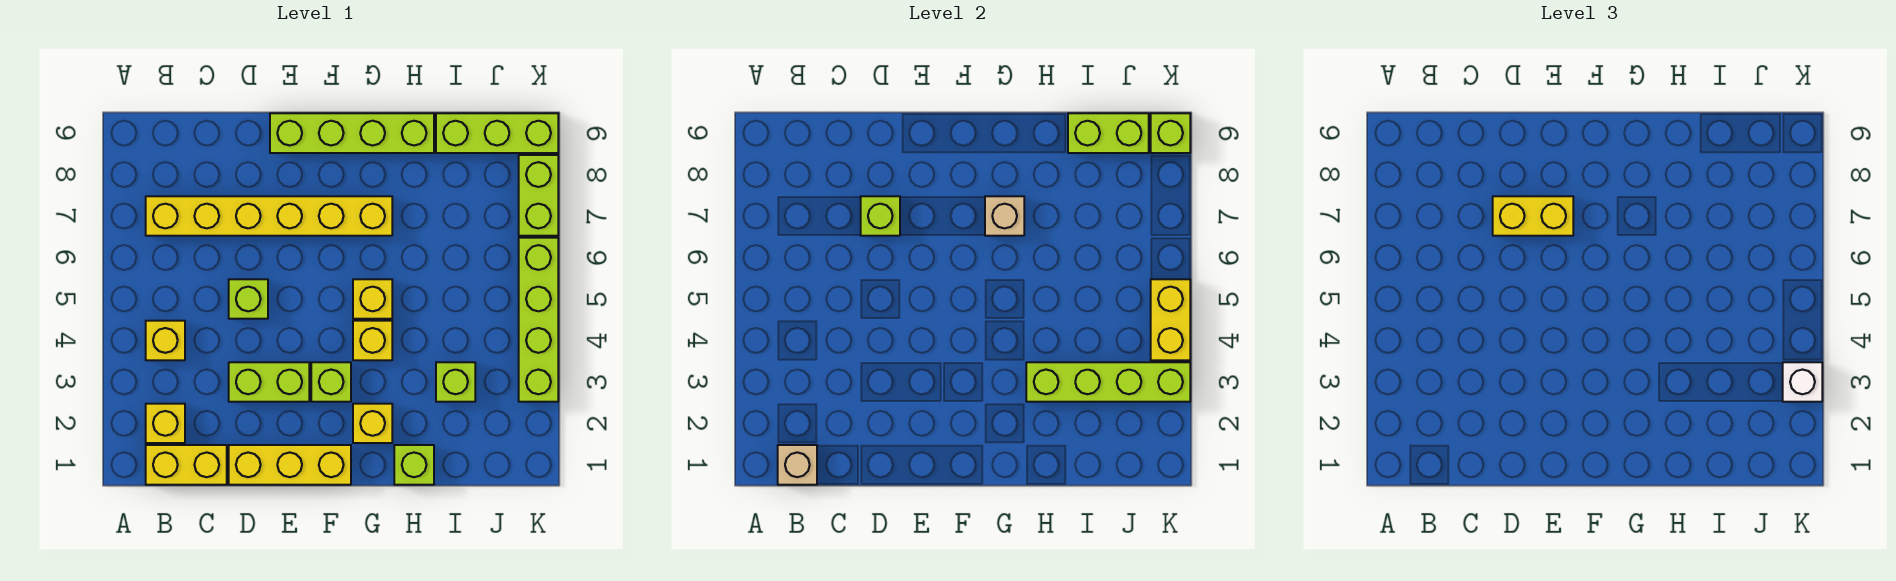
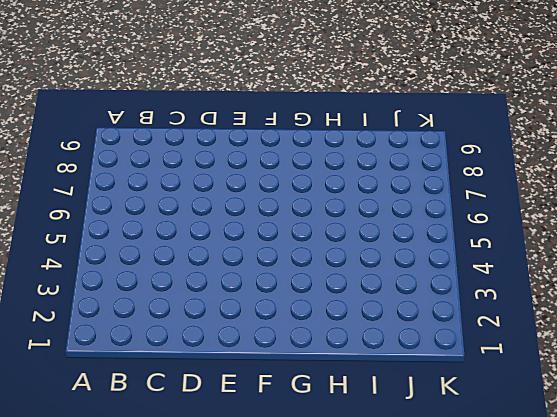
none -> yellow 1x2 brick [146,445,227,485]
none -> yellow 1x1 brick [146,404,185,443]
none -> yellow 1x1 brick [146,321,185,360]

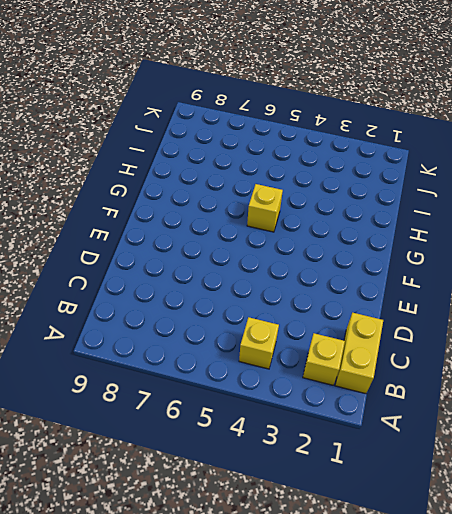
none -> yellow 1x6 brick [146,196,392,236]
none -> yellow 1x3 brick [229,445,351,485]
none -> lime 1x2 brick [229,362,309,402]

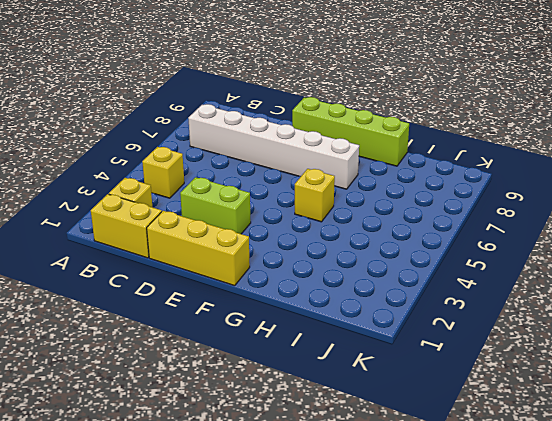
white 1x6 brick [188,104,359,189] -> yellow 1x6 brick [146,196,392,236]
none -> lime 1x1 brick [229,279,268,319]
none -> lime 1x1 brick [311,362,351,402]
none -> yellow 1x1 brick [353,404,392,443]

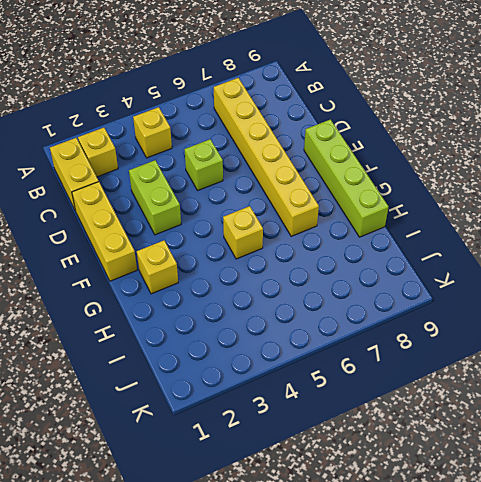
none -> lime 1x1 brick [311,362,351,402]
none -> yellow 1x1 brick [353,321,392,360]
none -> lime 1x1 brick [394,445,434,485]

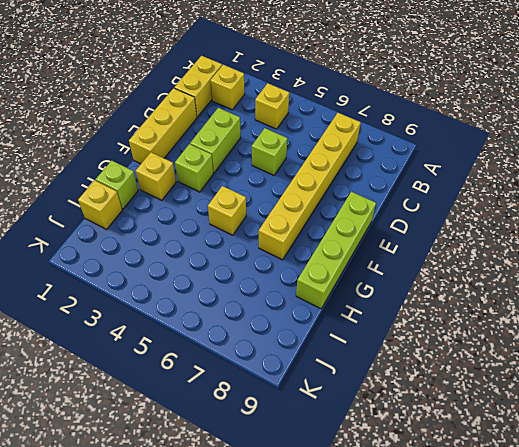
yellow 1x1 brick [78,180,122,229] -> yellow 1x1 brick moved to [353,321,392,360]
none -> lime 1x1 brick [436,362,475,402]
none -> lime 1x3 brick [436,113,558,153]
none -> lime 1x4 brick [519,238,558,402]

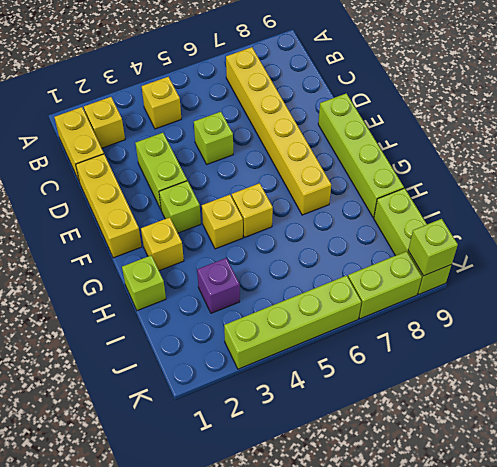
purple 1x1 brick [197,258,240,313] -> lime 1x1 brick [436,362,475,402]
none -> tan 1x1 brick [778,445,817,485]
none -> lime 1x1 brick [861,196,900,236]
none -> tan 1x1 brick [985,196,1024,236]

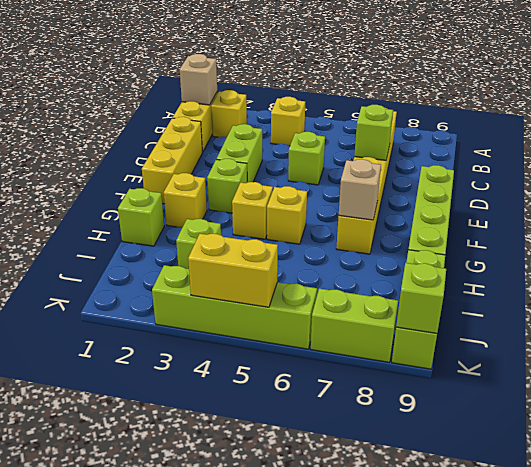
none -> lime 1x4 brick [1026,362,1190,402]
none -> lime 1x2 brick [1068,113,1149,153]
none -> yellow 1x2 brick [1493,196,1573,236]

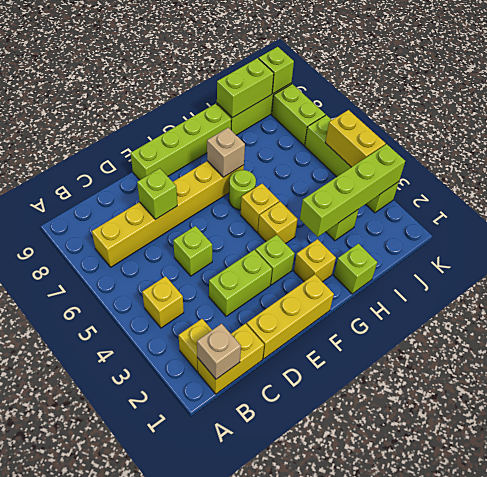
lime 1x1 round brick [229,170,256,210] -> none
none -> yellow 1x2 brick [1493,196,1573,236]
none -> white 1x1 brick [1783,362,1822,402]

